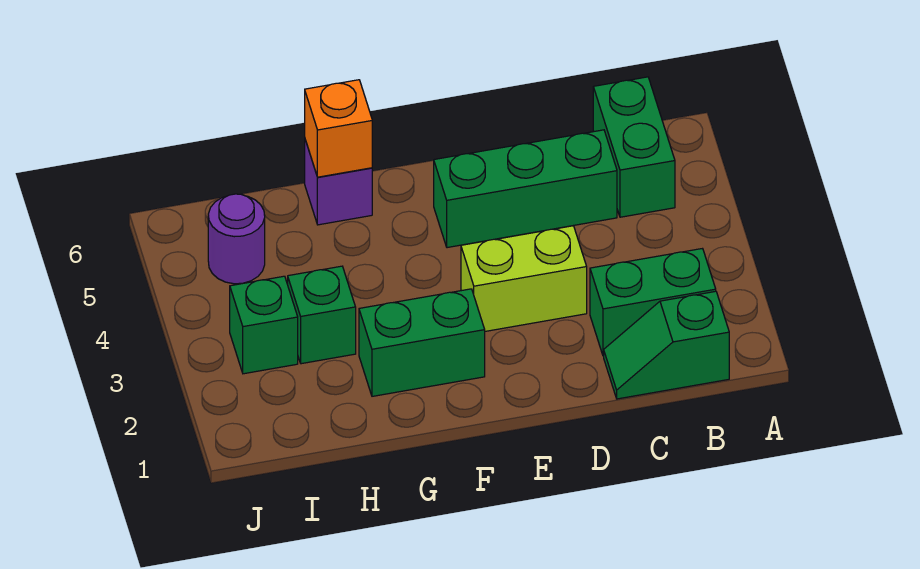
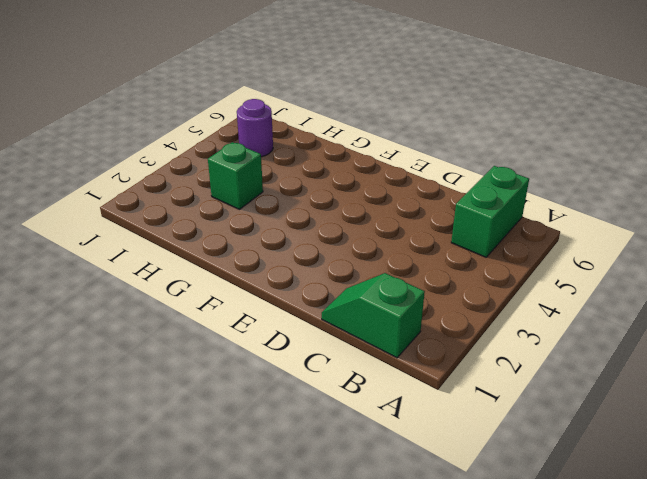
none -> green 1x2 brick [590,249,716,356]
none -> green 1x3 brick [434,130,617,248]

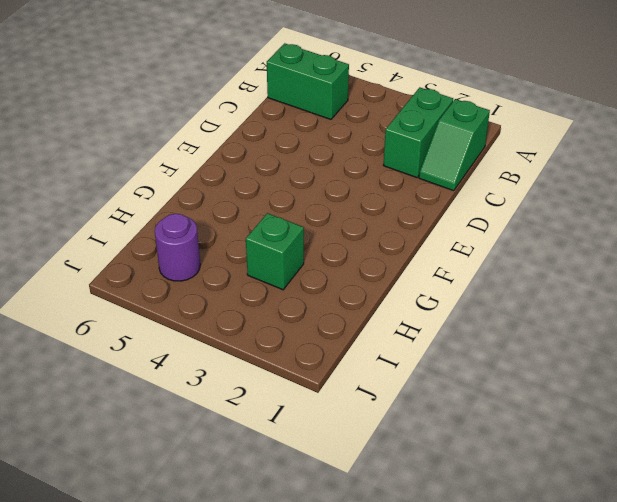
none -> green 1x3 brick [434,130,617,248]
none -> lime 1x2 brick [461,226,587,331]

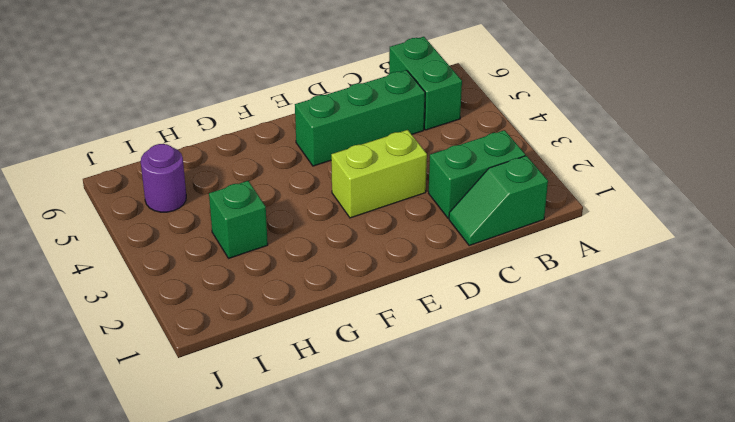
none -> green 1x2 brick [359,289,485,396]
none -> purple 1x1 brick [305,140,372,225]

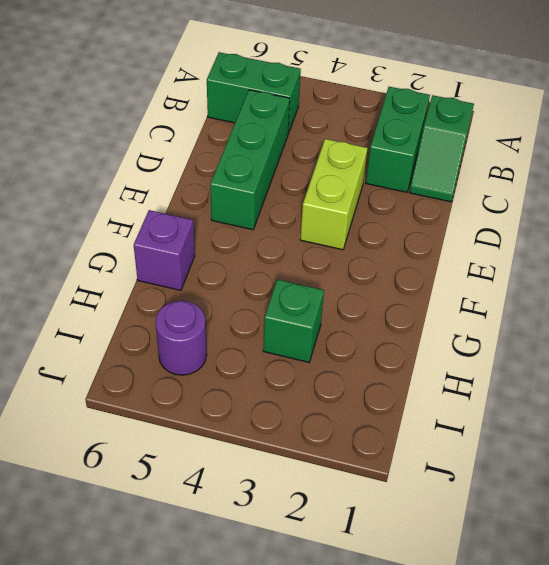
none -> green 1x2 brick [359,289,485,396]
none -> green 1x1 brick [230,276,298,374]

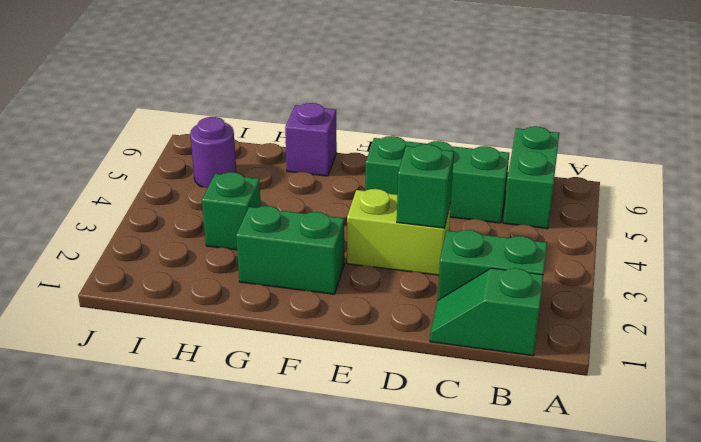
green 1x1 brick [397,144,454,228] -> green 1x1 brick moved to [230,276,298,374]
none -> orange 1x1 brick [305,80,372,177]

